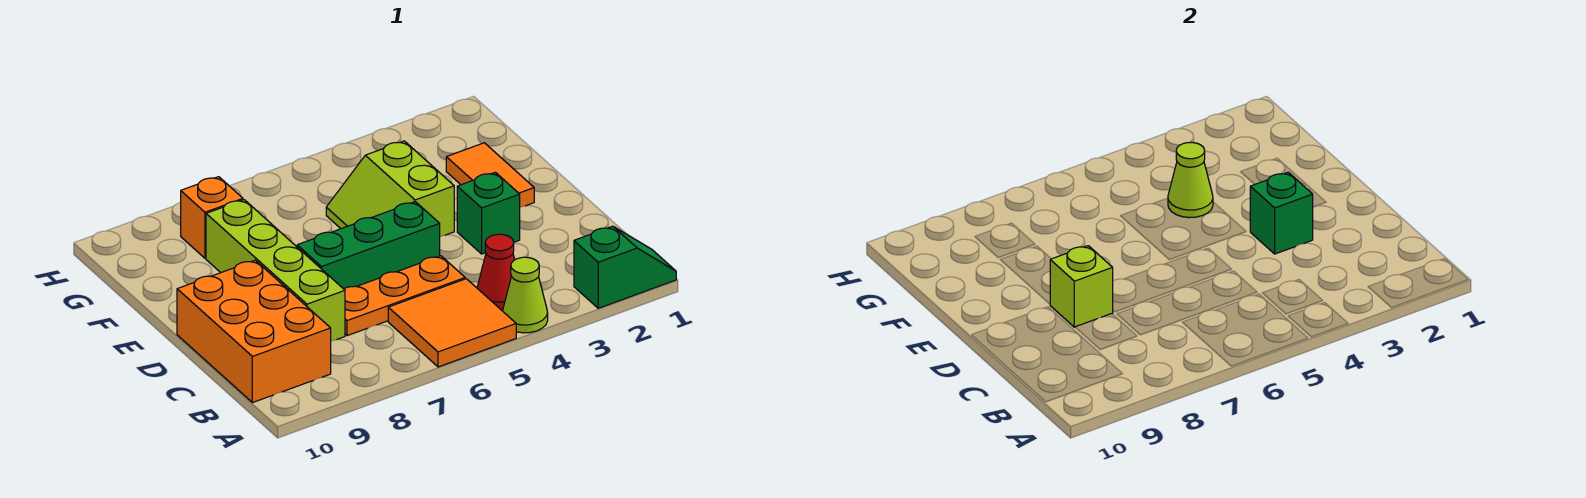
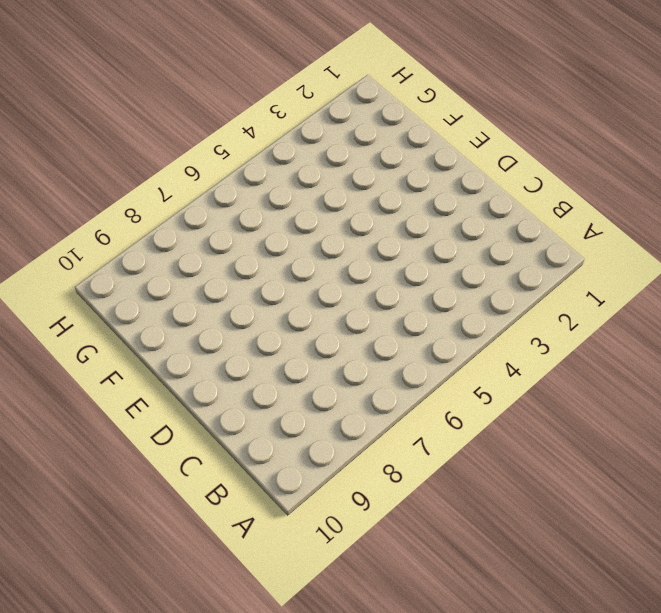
none -> green 1x2 slope [574,226,676,308]
none -> lime 1x1 cone [503,257,548,333]
none -> orange 2x2 tile [388,279,516,367]

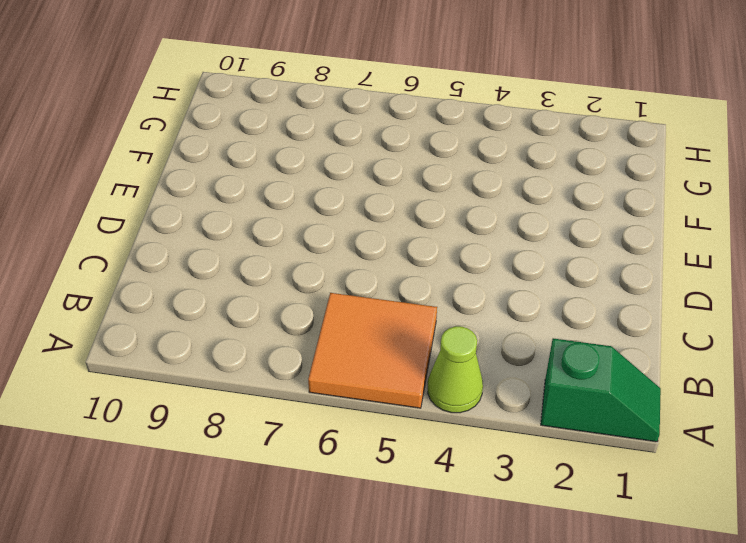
none -> red 1x1 cone [477,234,515,310]
none -> orange 2x3 brick [177,260,331,403]
none -> orange 1x3 plate [344,256,465,336]

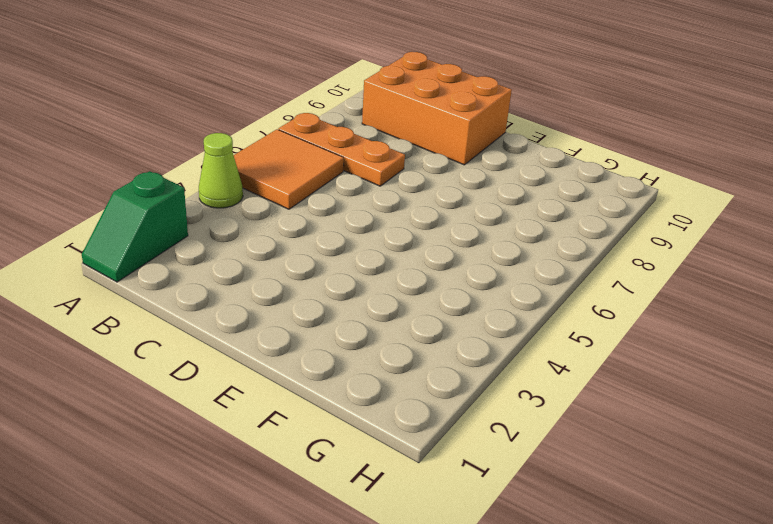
orange 1x3 plate [278,113,405,186] -> orange 1x3 plate turned to [344,256,465,336]
none -> red 1x1 cone [477,234,515,310]
none -> lime 1x4 brick [206,200,345,341]
none -> green 1x1 brick [457,172,520,254]

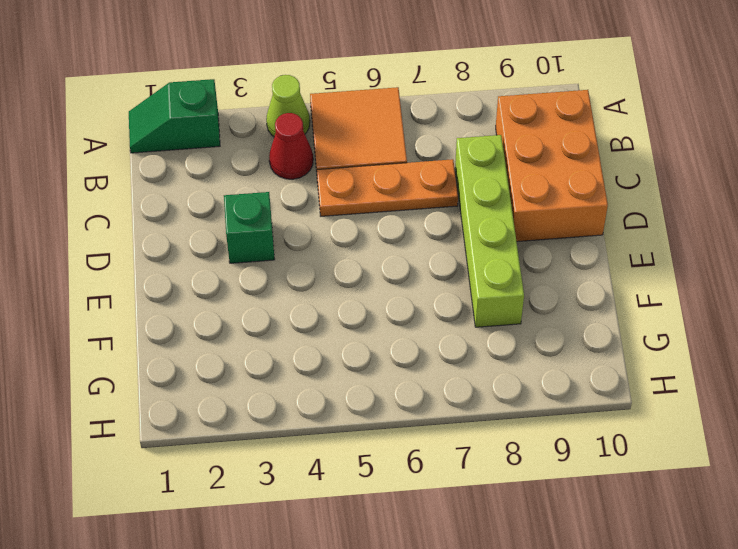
none -> green 1x3 brick [297,202,440,289]
none -> orange 1x2 tile [446,143,534,207]
none -> lime 2x2 slope [326,141,454,236]

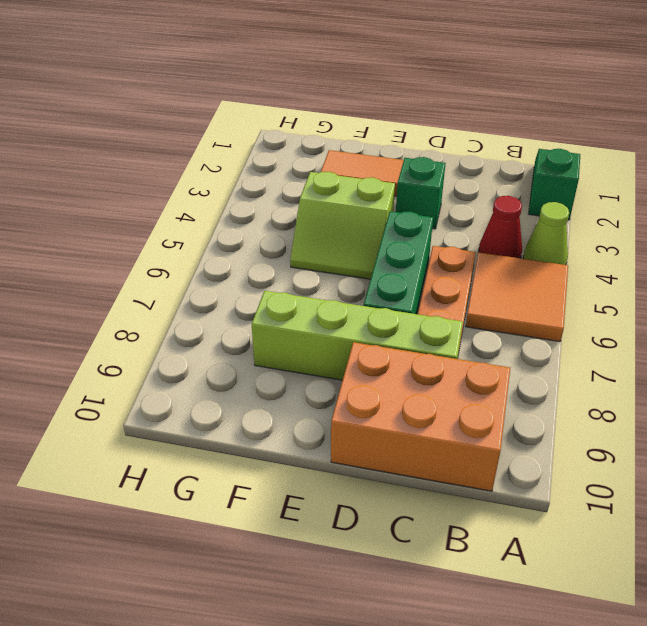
none -> orange 1x1 brick [181,177,243,258]
none -> green 1x1 brick [1250,172,1313,254]
none -> lime 1x1 brick [1050,246,1113,327]

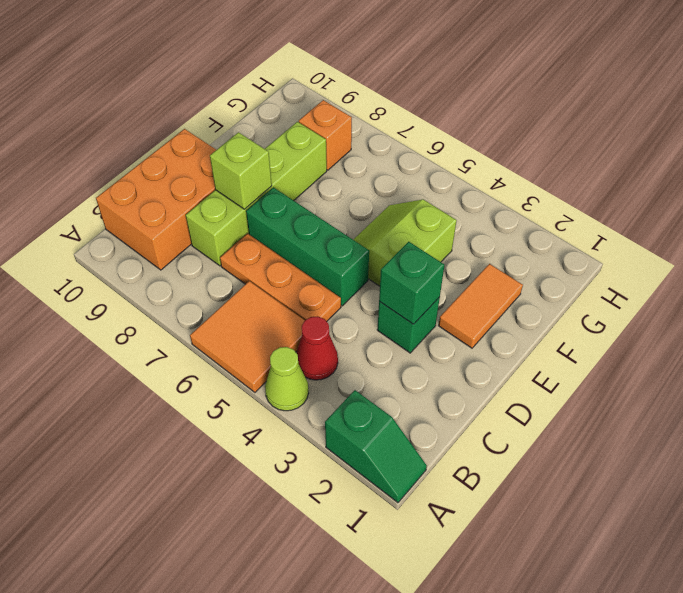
none -> lime 1x1 cone [1168,142,1213,218]

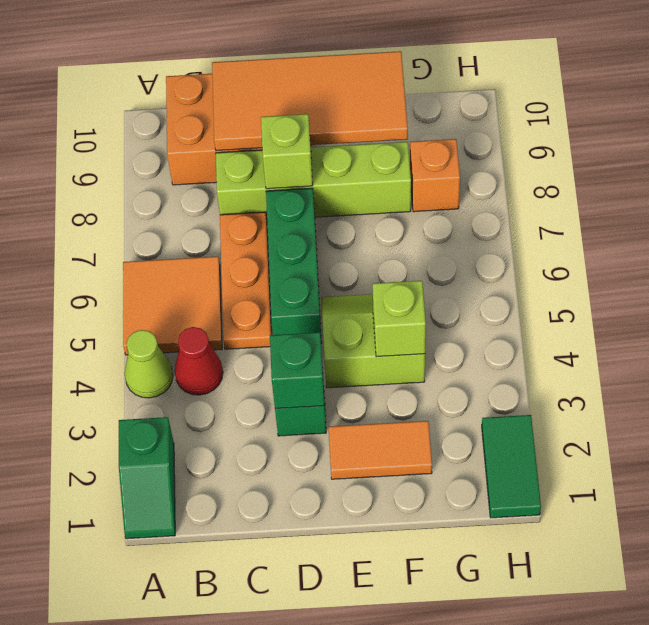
orange 2x4 tile [212,51,408,151] -> none
lime 1x1 brick [373,281,426,357] -> lime 1x1 cone [1168,142,1213,218]
green 1x2 tile [482,415,541,518] -> none

